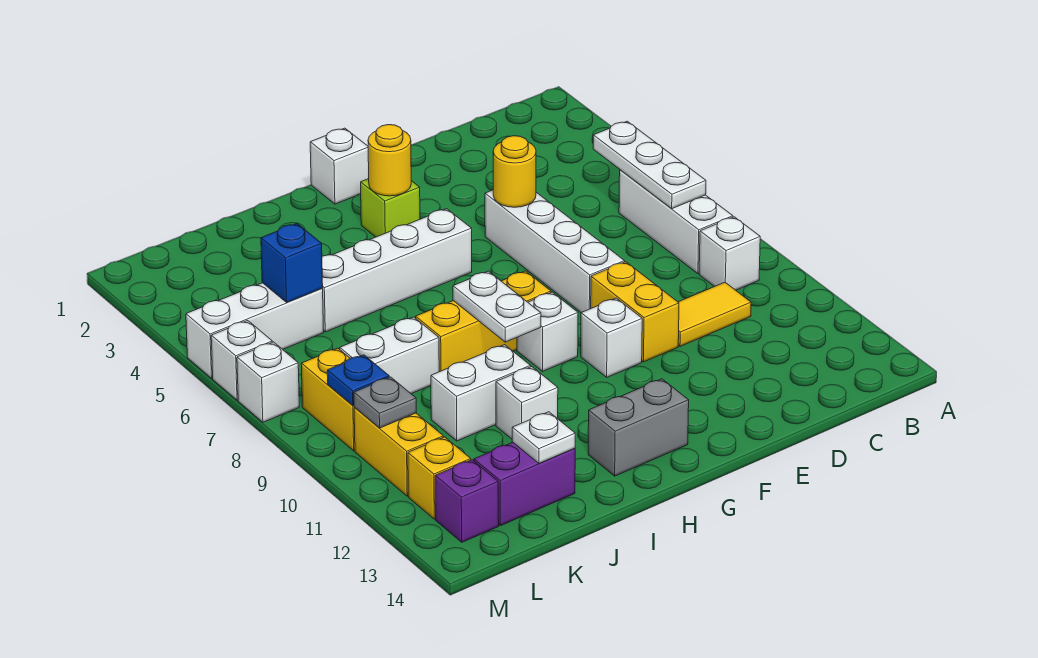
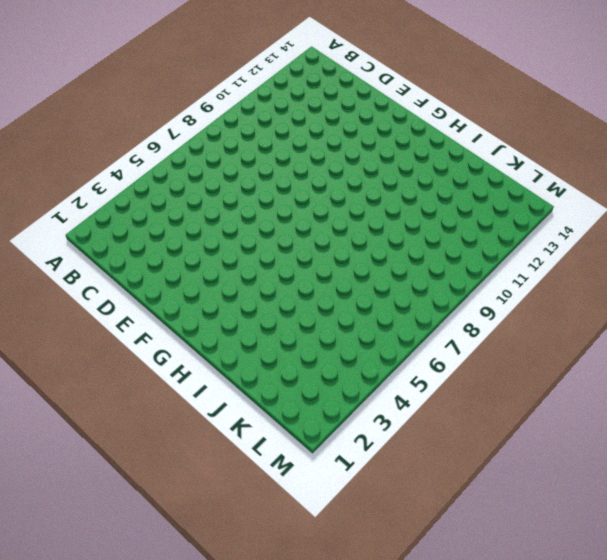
none -> white 1x3 brick [619,170,733,274]
none -> white 1x1 brick [699,217,760,290]
none -> yellow 1x2 tile [678,282,751,346]
none -> white 1x4 brick [485,190,625,313]

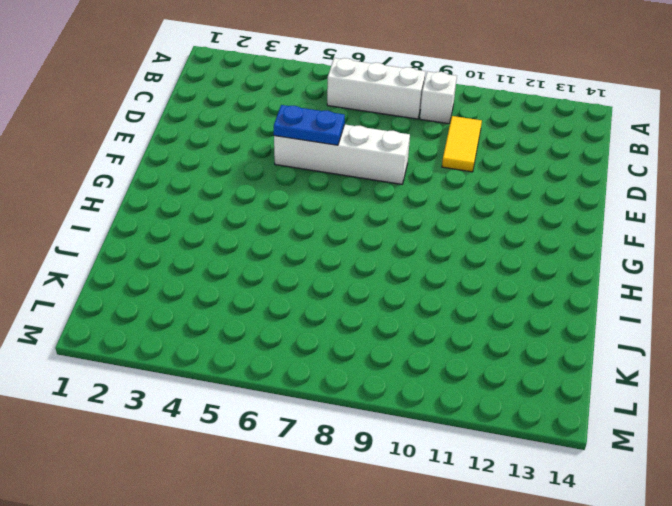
blue 1x2 plate [274,105,345,145] -> yellow 1x1 round brick [493,136,536,207]
none -> yellow 1x2 brick [591,262,679,362]
none -> white 1x1 brick [581,298,642,377]
none -> white 1x1 brick [310,128,369,204]
none -> lime 1x1 brick [361,179,420,237]

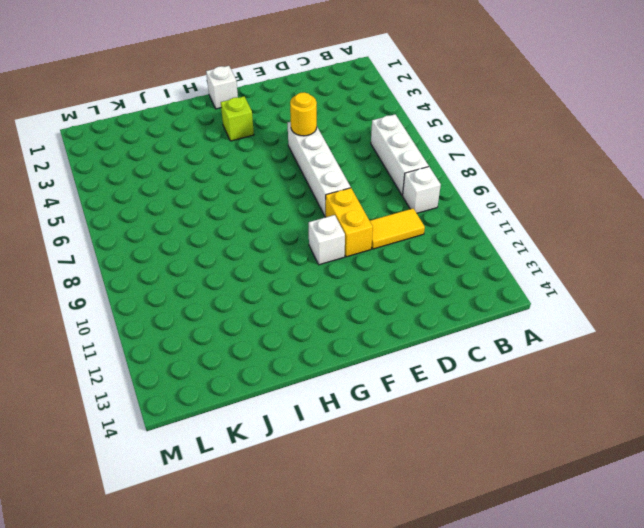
none -> white 1x4 brick [322,209,472,332]
none -> yellow 1x3 brick [416,271,551,372]
none -> white 1x1 brick [517,292,578,371]
none -> grey 1x2 brick [588,379,689,476]

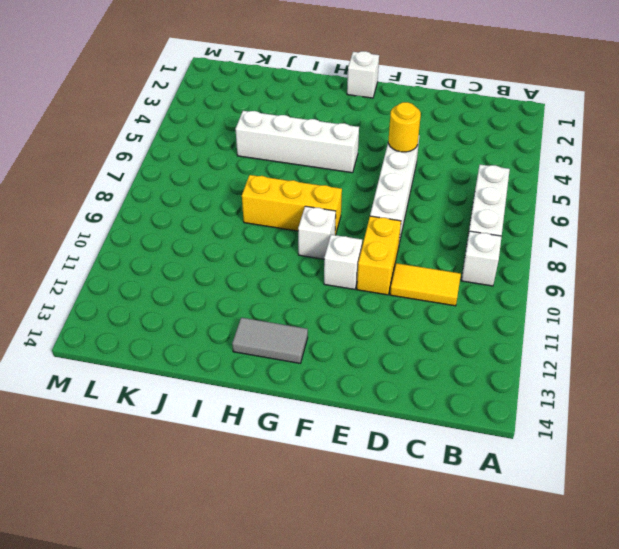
grey 1x2 tile [232,318,308,363] -> grey 1x2 brick [588,379,689,476]
none -> lime 1x1 brick [361,179,420,237]
none -> white 1x2 brick [431,345,531,441]
none -> white 1x1 brick [496,367,558,439]
none -> white 1x2 brick [340,317,439,394]

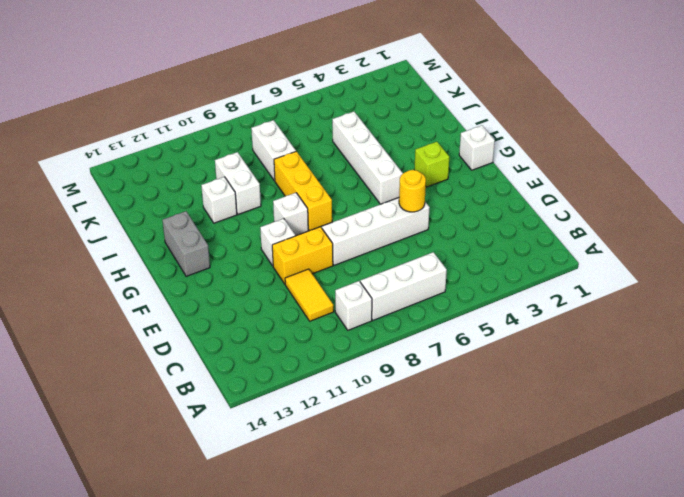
none -> purple 1x2 brick [474,442,575,526]
none -> white 1x3 brick [186,283,324,378]
none -> yellow 1x2 brick [301,348,355,451]
none -> yellow 1x2 brick [354,408,443,496]

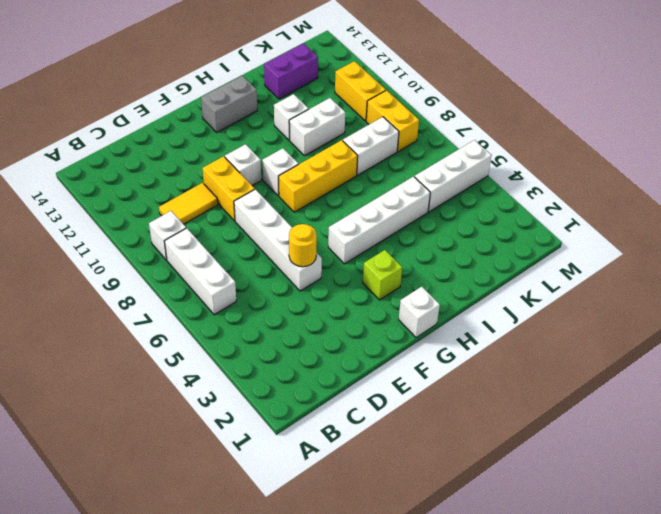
none -> yellow 1x1 brick [408,437,471,519]
none -> purple 1x1 brick [435,460,499,542]
none -> white 1x1 brick [211,321,272,400]
none -> white 1x1 brick [237,342,299,422]

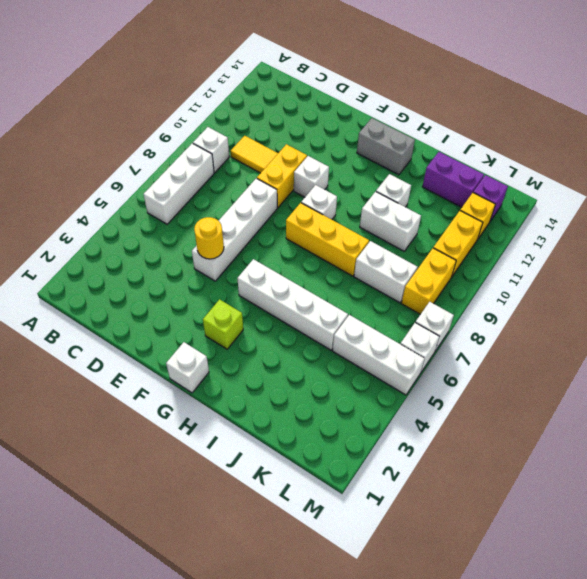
none -> white 1x3 plate [593,121,706,209]
none -> yellow 1x1 round brick [368,125,411,196]
none -> white 1x2 plate [453,271,541,342]
none -> white 1x1 plate [512,412,575,463]

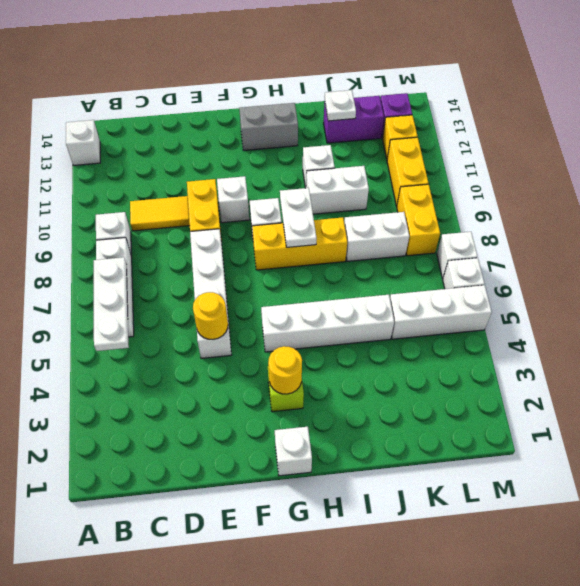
white 1x1 brick [66,120,100,166] -> none
none -> blue 1x1 brick [261,224,323,302]
none -> blue 1x1 plate [327,355,389,406]
none -> grey 1x1 plate [354,377,416,428]

